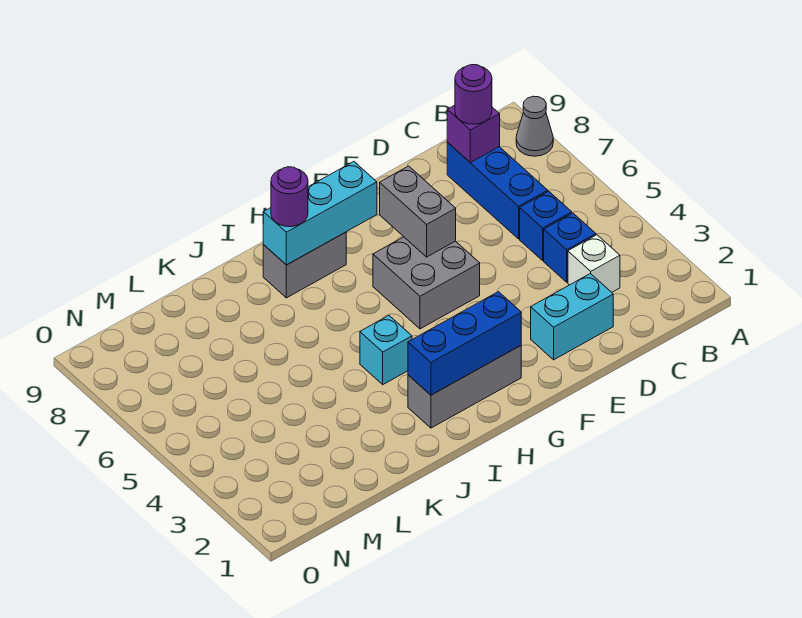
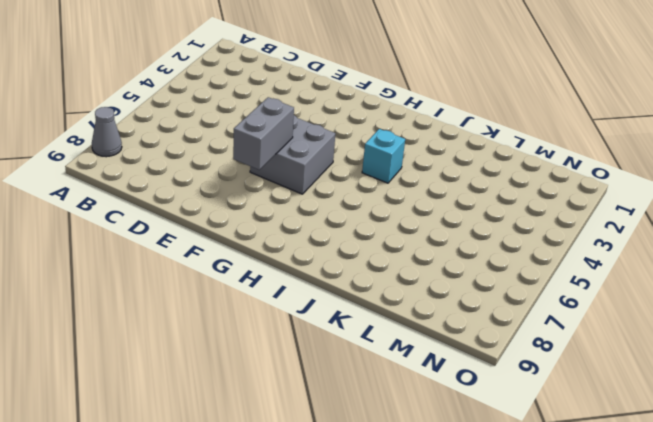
none -> white 1x1 brick [568,235,620,292]
none -> blue 1x1 brick [544,213,596,282]
none -> blue 1x1 brick [520,191,572,260]

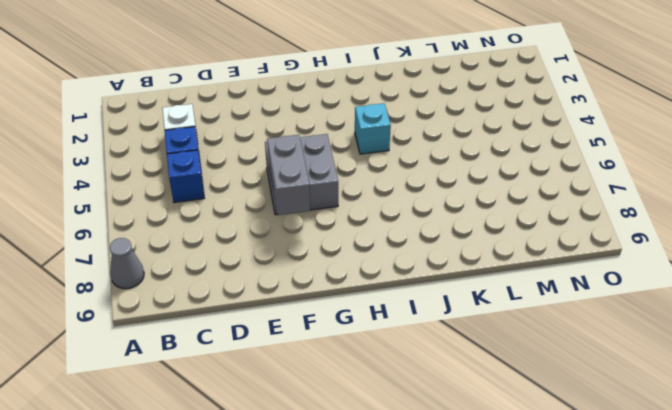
none -> blue 1x3 brick [447,143,548,239]
none -> cyan 1x2 brick [531,273,613,360]
none -> grey 1x3 brick [408,346,521,428]

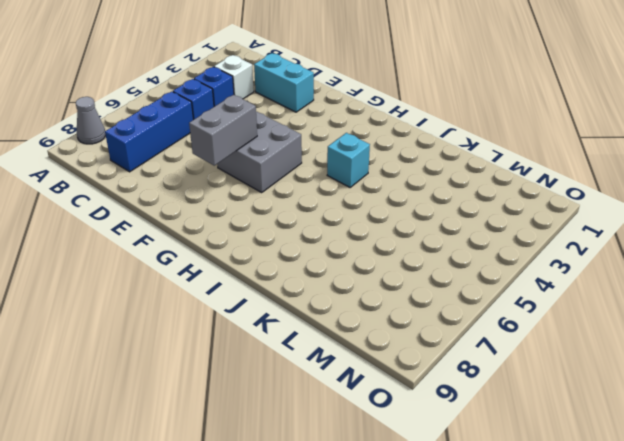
none -> grey 1x3 brick [408,346,521,428]
none -> grey 1x2 brick [263,232,346,298]
none -> purple 1x1 brick [447,105,500,162]

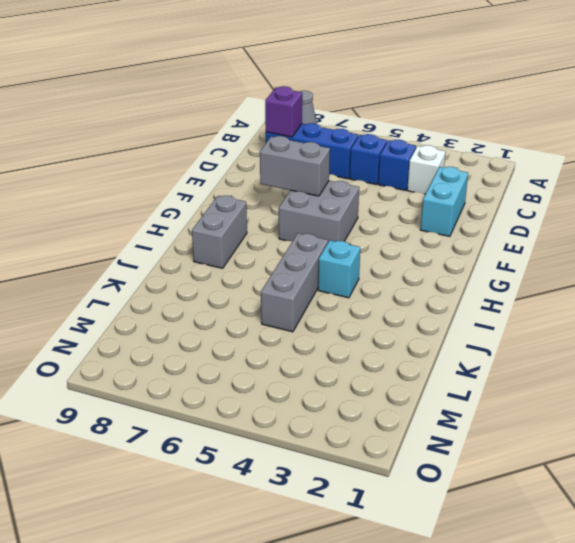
grey 1x3 brick [261,233,328,332] -> grey 1x3 brick moved to [408,346,521,428]
none -> blue 1x3 brick [408,292,521,395]
none -> cyan 1x3 brick [263,162,377,265]
none -> purple 1x1 round brick [455,65,492,124]

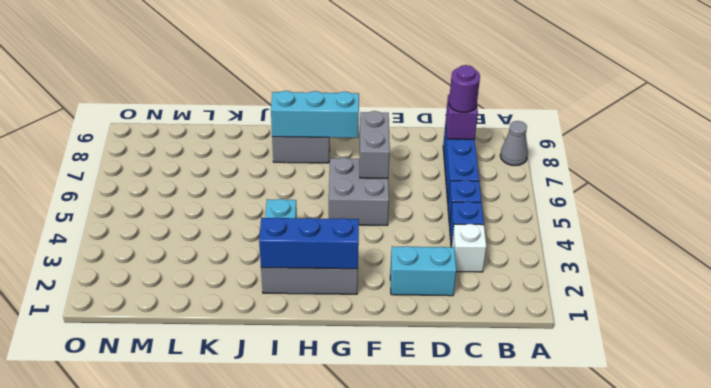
none -> purple 1x1 round brick [271,167,308,227]

